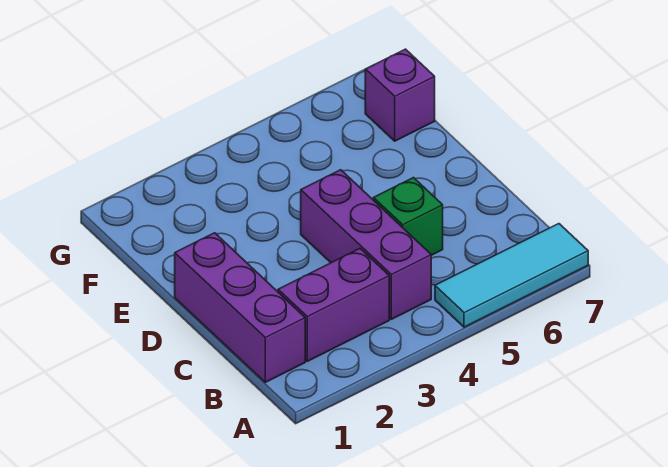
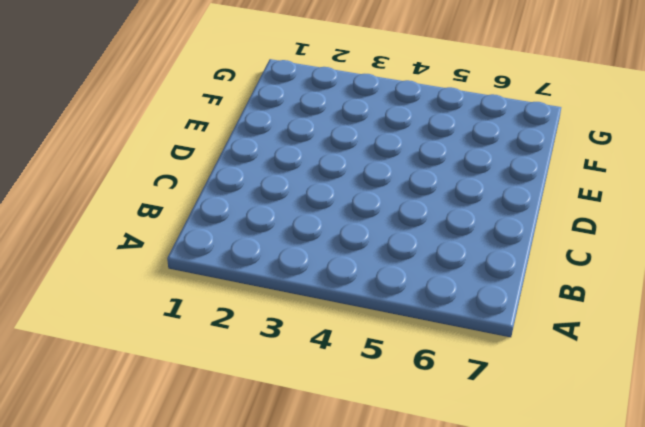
none -> cyan 1x3 tile [435,224,588,327]
none -> purple 1x3 brick [175,233,305,382]

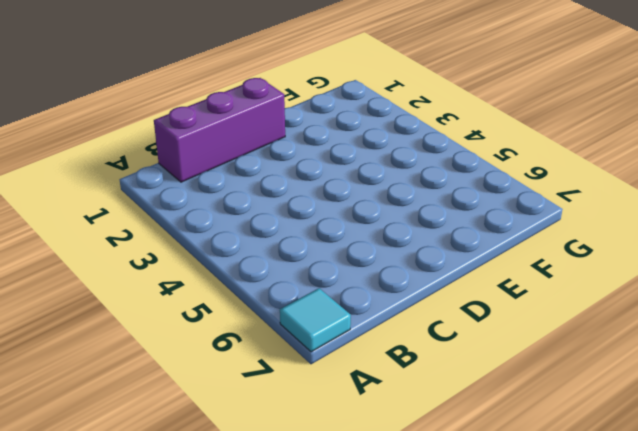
cyan 1x1 tile [280,288,351,352] -> cyan 1x3 tile [435,224,588,327]
none -> purple 1x2 brick [278,249,389,361]
none -> purple 1x3 brick [301,170,431,319]

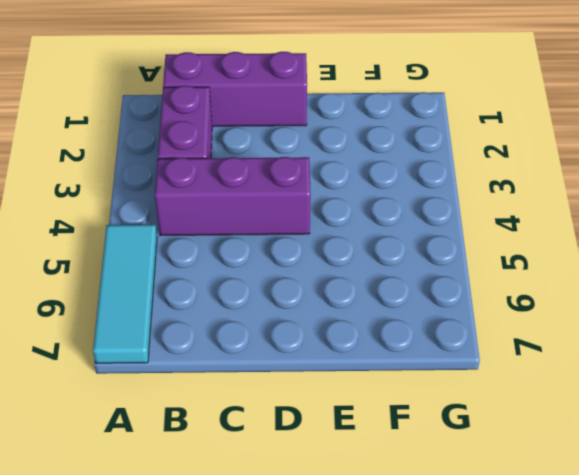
none -> green 1x1 brick [373,178,443,255]
none -> purple 1x1 brick [365,49,435,141]

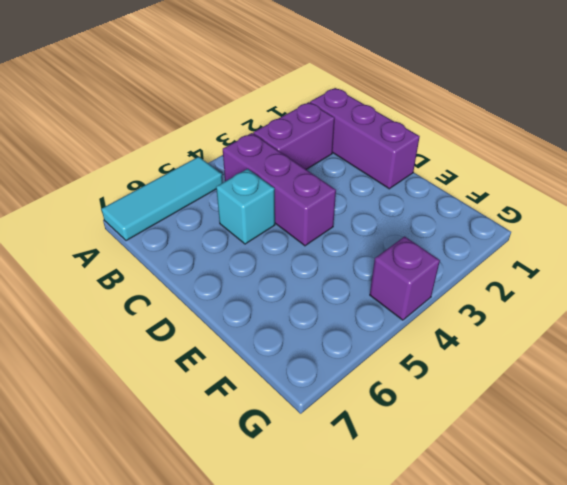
cyan 1x1 brick [216,169,275,244] -> green 1x1 brick [373,178,443,255]
purple 1x1 brick [370,236,440,320] -> purple 1x1 brick moved to [365,49,435,141]

